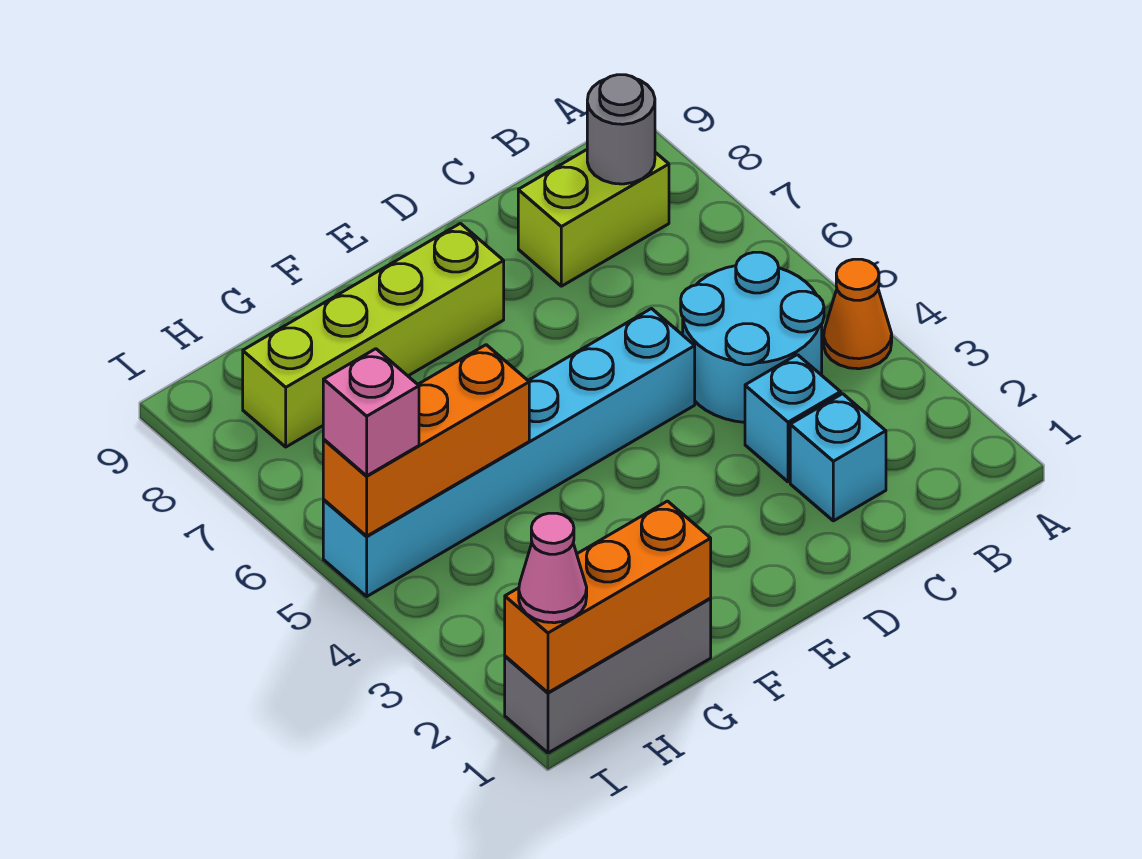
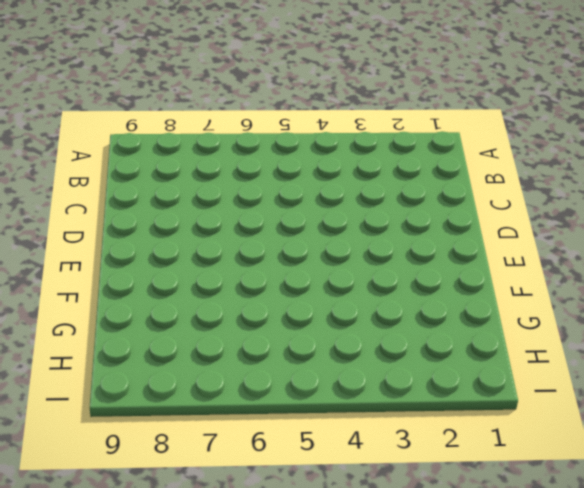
none -> orange 1x1 cone [824,259,892,369]
none -> cyan 2x2 round brick [681,252,824,422]
none -> lime 1x2 brick [518,150,669,286]

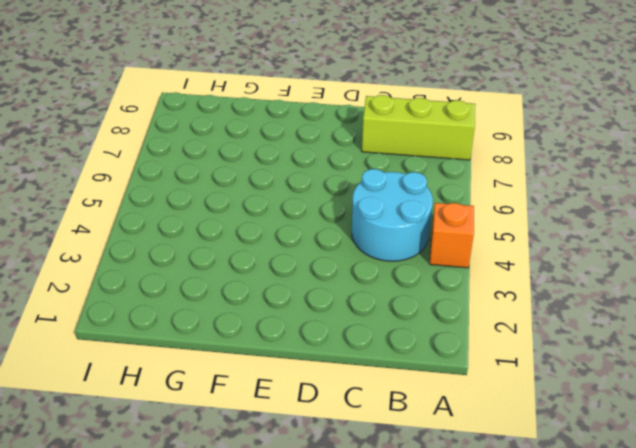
orange 1x1 brick [430,203,474,268] -> orange 1x1 cone [824,259,892,369]
lime 1x3 brick [362,95,475,160] -> lime 1x2 brick [518,150,669,286]
none -> cyan 1x1 brick [790,394,886,521]
none -> cyan 1x1 brick [745,355,841,482]
none -> cyan 1x6 brick [323,309,695,596]

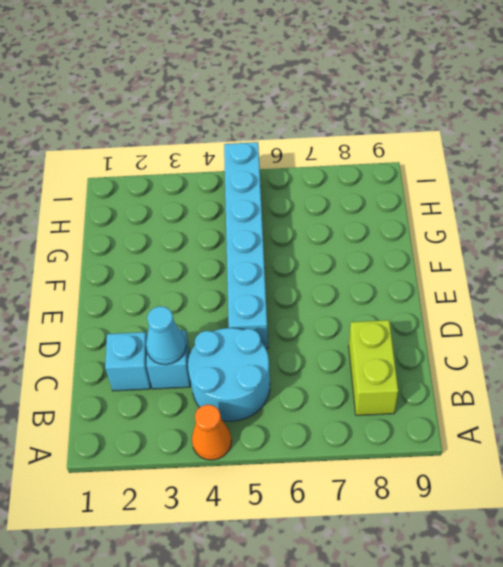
cyan 1x1 cone [146,306,186,365] -> none
none -> lime 1x4 brick [243,223,504,447]
none -> grey 1x3 brick [505,598,711,753]
none -> grey 1x1 round brick [587,75,655,184]

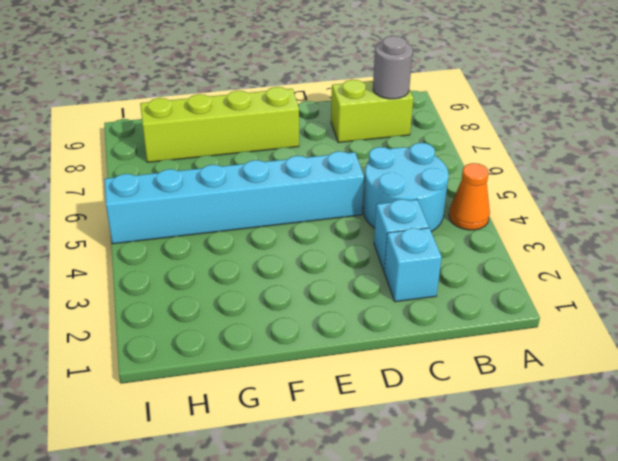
none -> grey 1x3 brick [505,598,711,753]
none -> orange 1x3 brick [505,501,711,693]
none -> orange 1x3 brick [323,345,529,536]

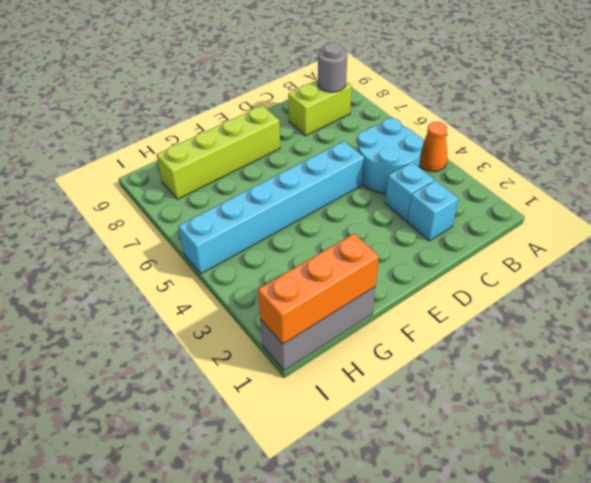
none -> orange 1x3 brick [323,345,529,536]
none -> pink 1x1 cone [519,513,587,623]
none -> pink 1x1 brick [323,349,419,476]

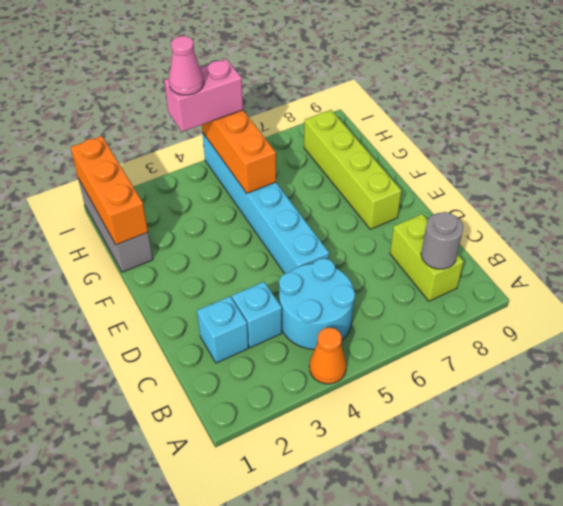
pink 1x2 brick [164,59,243,132] -> pink 1x1 brick [323,349,419,476]
pink 1x1 cone [169,36,204,95] -> pink 1x1 cone moved to [519,513,587,623]

